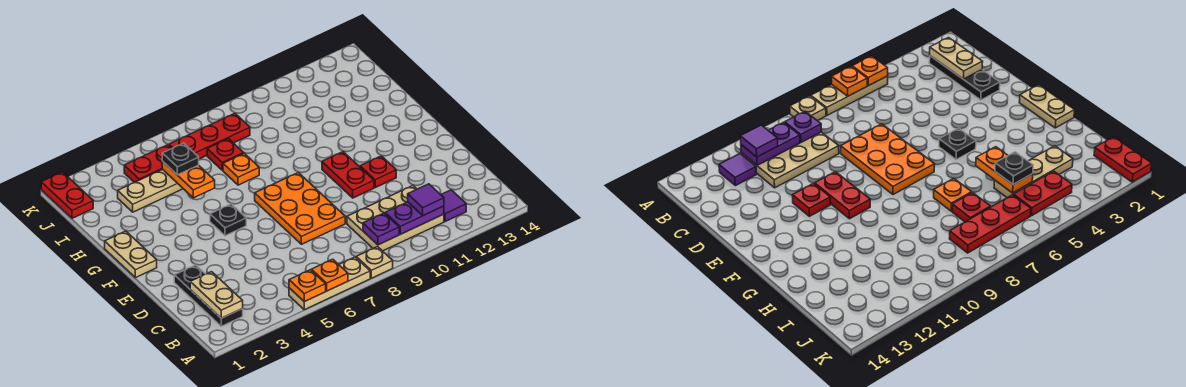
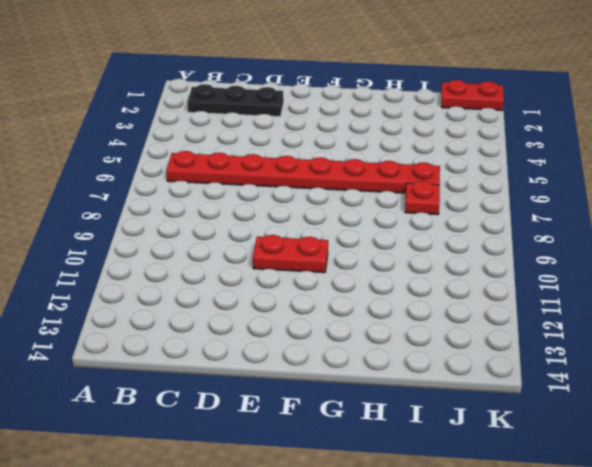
red 1x8 plate [166,151,440,193] -> none
none -> tan 1x3 plate [289,257,370,310]
none -> tan 1x1 plate [356,247,393,278]
none -> tan 2x3 plate [347,186,444,251]

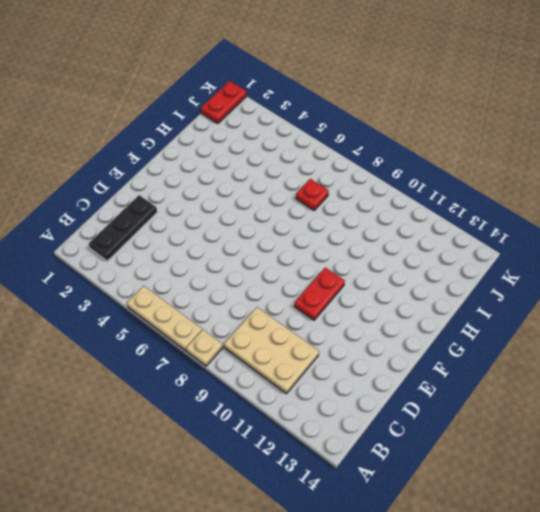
none -> purple 1x1 tile [441,190,466,222]
none -> orange 2x3 plate [255,173,345,244]
none -> red 1x1 plate [360,156,396,188]

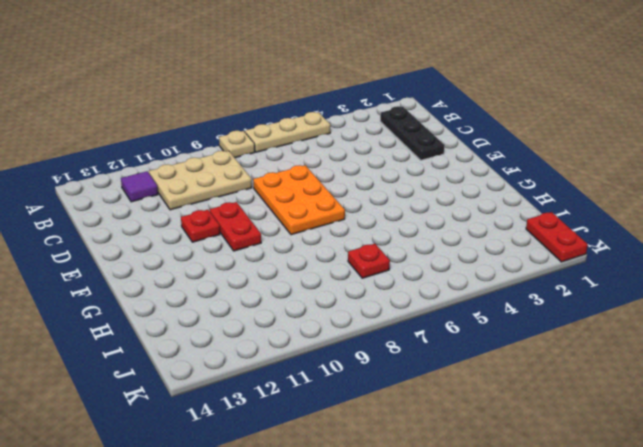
none -> tan 1x2 plate [105,231,157,278]
none -> black 1x1 plate [210,204,246,236]
none -> orange 1x1 plate [223,153,259,185]

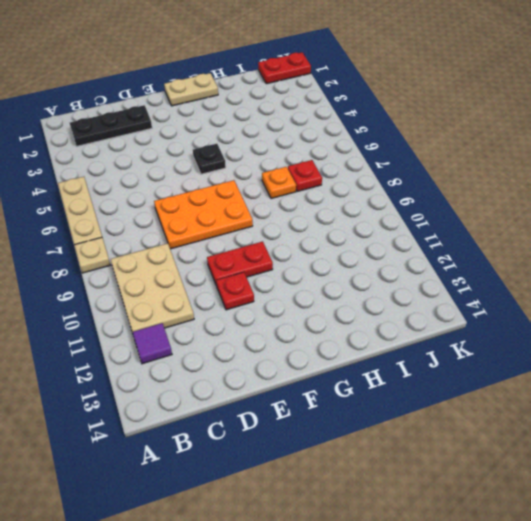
none -> tan 1x3 plate [118,169,183,212]
none -> red 1x2 plate [124,145,172,182]
none -> red 1x3 plate [169,113,250,159]

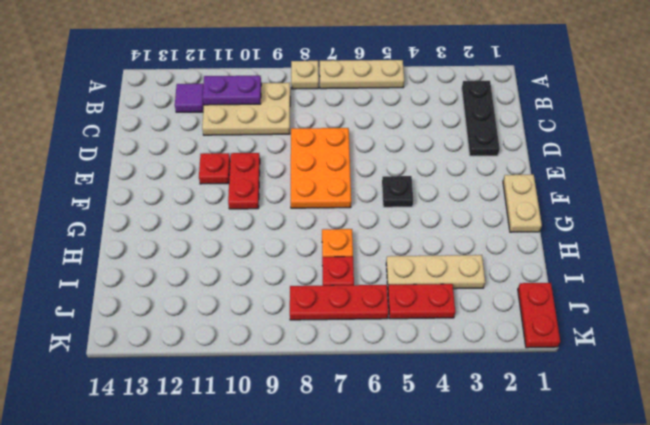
none -> orange 1x1 plate [289,270,326,302]
none -> orange 1x1 plate [312,259,348,291]
none -> tan 1x2 plate [190,272,243,318]

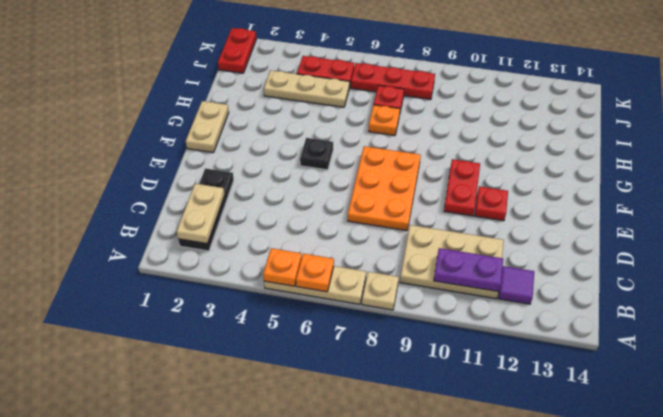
none -> purple 1x1 plate [363,213,399,245]
none -> orange 1x2 plate [162,161,215,198]
none -> purple 1x1 tile [408,184,444,216]

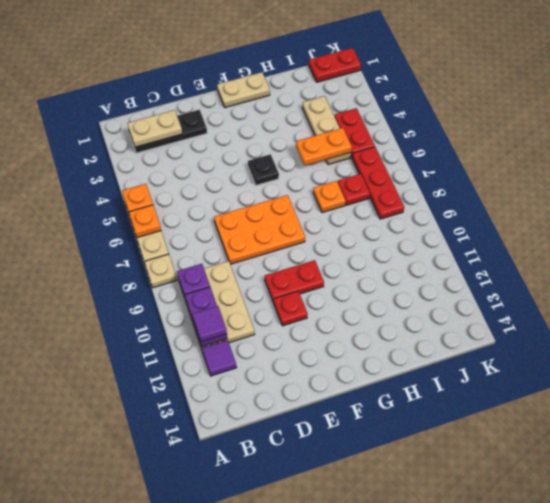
none -> black 1x1 plate [162,143,199,175]

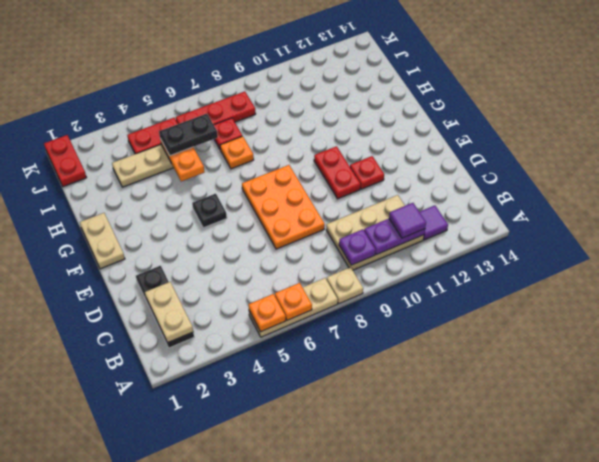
black 1x2 plate [159,114,218,156] -> black 1x1 plate [162,143,199,175]

